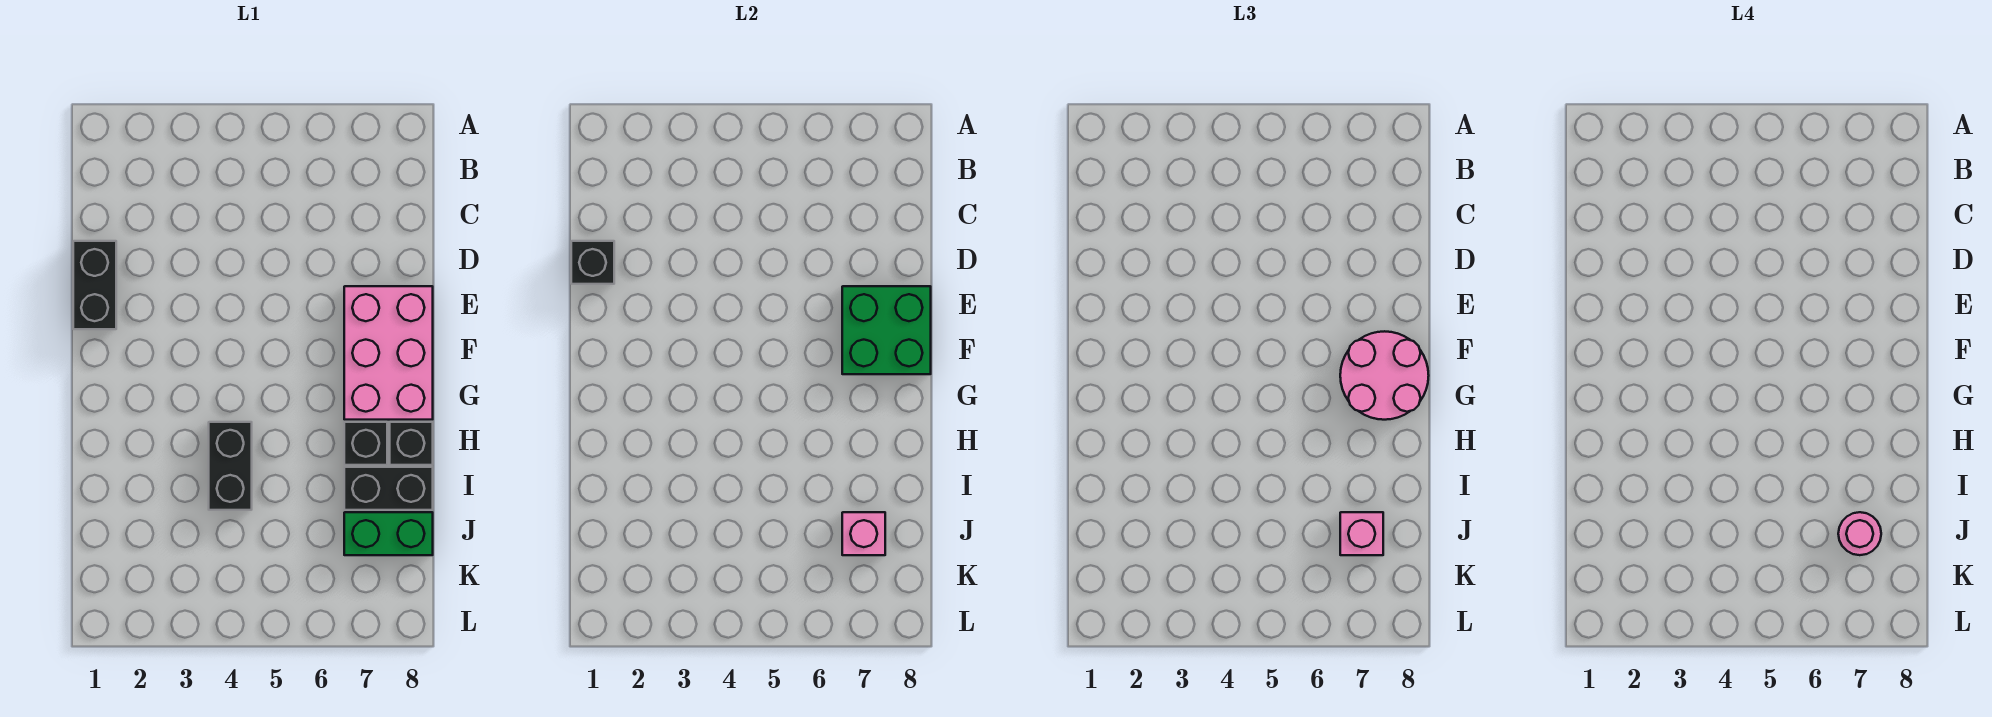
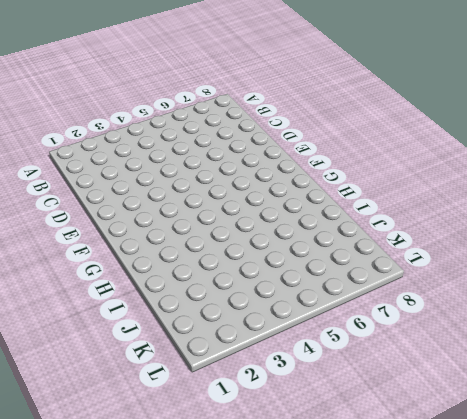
none -> black 1x2 brick [73,241,116,329]
none -> pink 2x3 brick [344,286,433,420]
none -> black 1x2 brick [209,422,252,510]

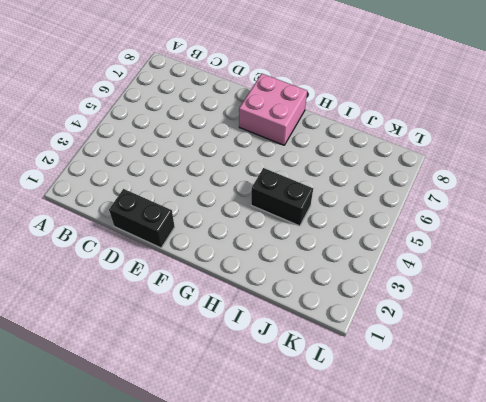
pink 2x2 brick [239,74,307,145] -> pink 2x3 brick [344,286,433,420]
none -> black 1x1 brick [344,422,387,465]
none -> black 1x1 brick [390,422,433,465]
none -> black 1x2 brick [344,467,433,510]

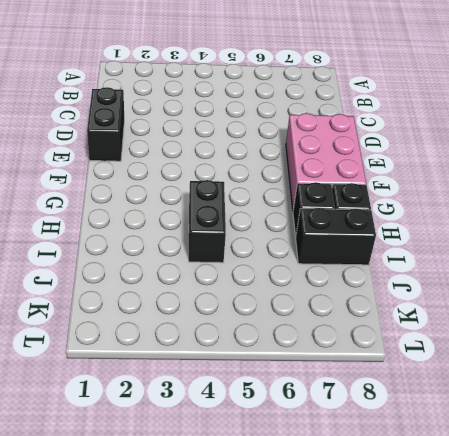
none -> green 1x2 brick [344,512,433,555]
none -> black 1x1 brick [571,241,614,284]
none -> green 2x2 brick [842,286,931,374]

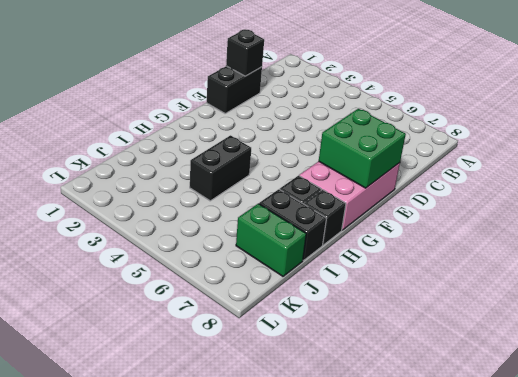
none -> pink 1x1 brick [842,512,885,555]
none -> pink 2x2 round brick [1340,331,1429,420]
none -> pink 1x1 brick [1340,512,1383,555]

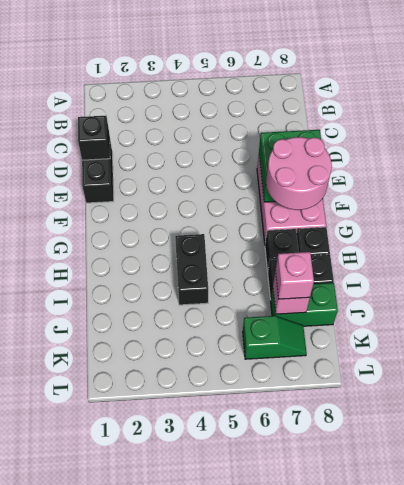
green 1x2 slope [243,316,307,359] -> none
none -> pink 1x1 round brick [1838,512,1881,555]

